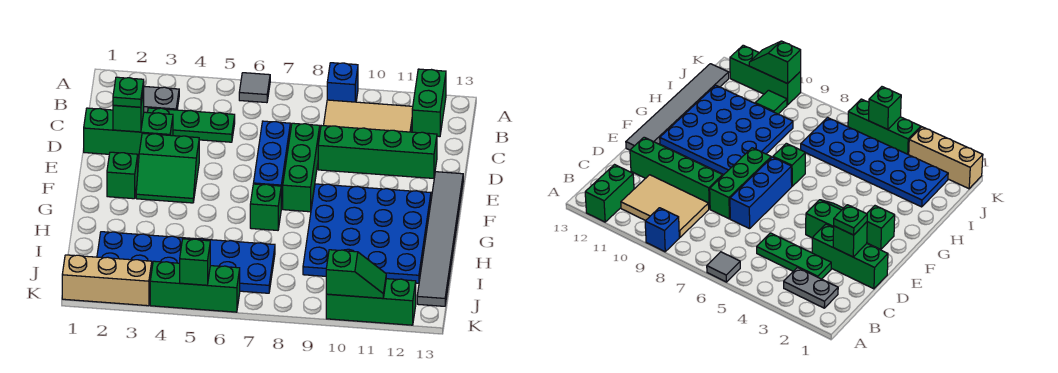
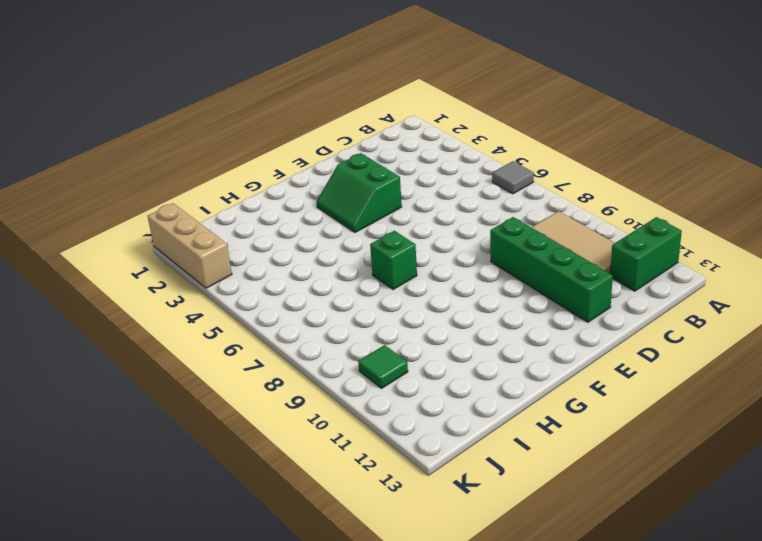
none -> blue 1x1 brick [327,63,358,102]
none -> grey 1x2 plate [143,86,179,113]
none -> green 1x3 plate [148,108,235,142]

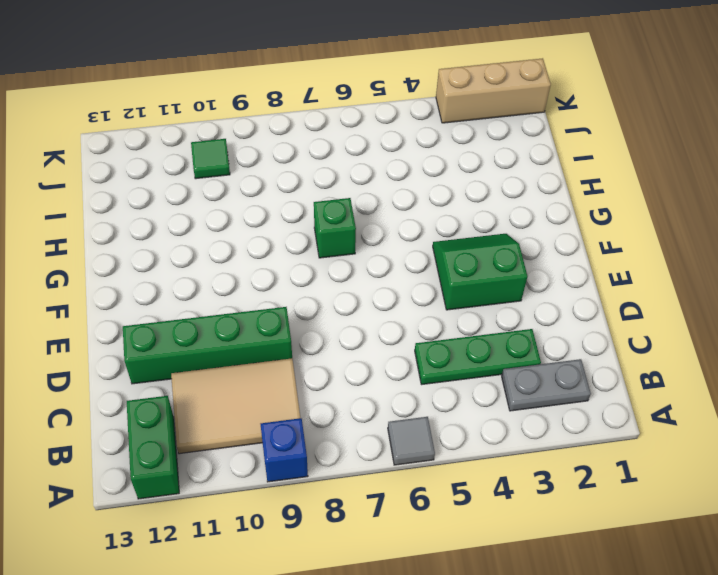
none -> green 1x3 brick [84,108,173,157]
none -> blue 1x3 brick [253,121,290,209]
none -> green 1x3 brick [283,123,320,212]

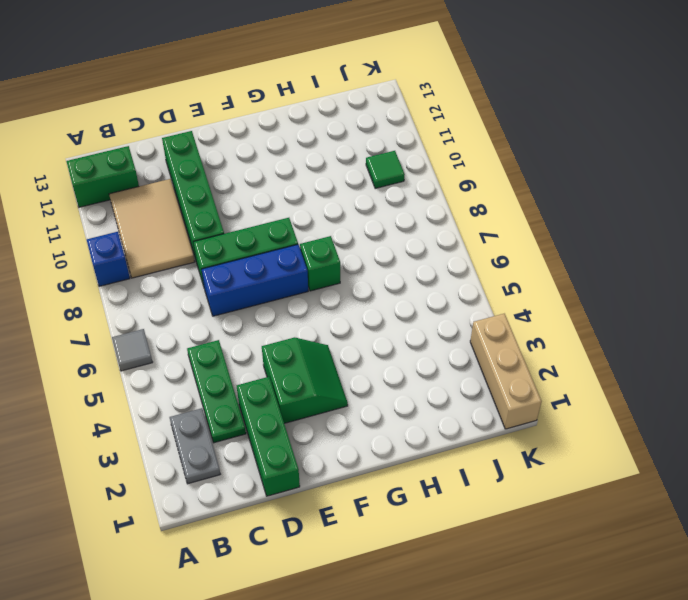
none -> grey 1x6 tile [417,172,463,306]
none -> green 1x1 brick [107,152,138,199]
none -> blue 4x4 plate [303,184,431,283]

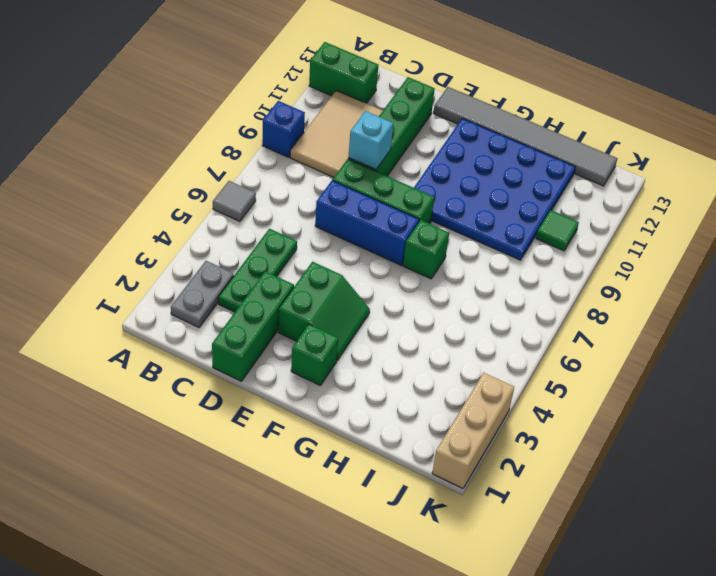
cyan 1x1 brick [348,111,393,170] -> none
none -> blue 2x6 plate [97,232,275,293]
none -> green 1x3 brick [150,261,240,312]
none -> green 1x3 brick [326,279,416,325]

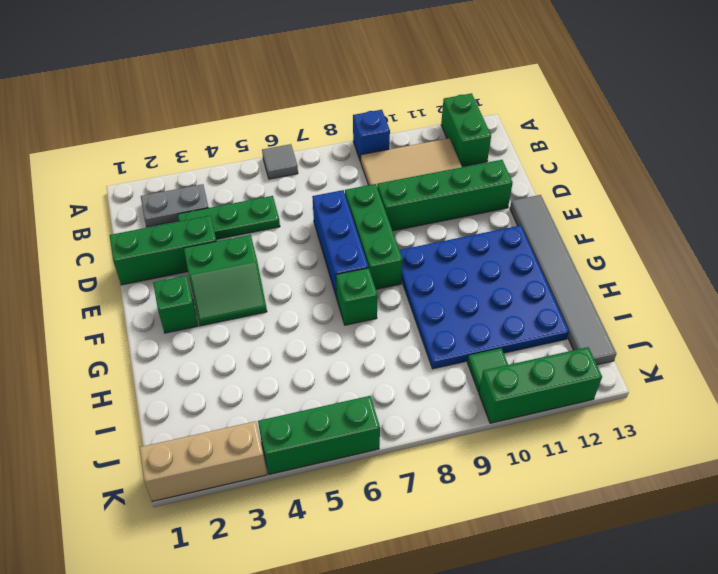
none -> blue 2x6 plate [97,232,275,293]
none -> green 1x1 brick [113,90,144,132]
none -> green 1x1 brick [180,239,210,285]

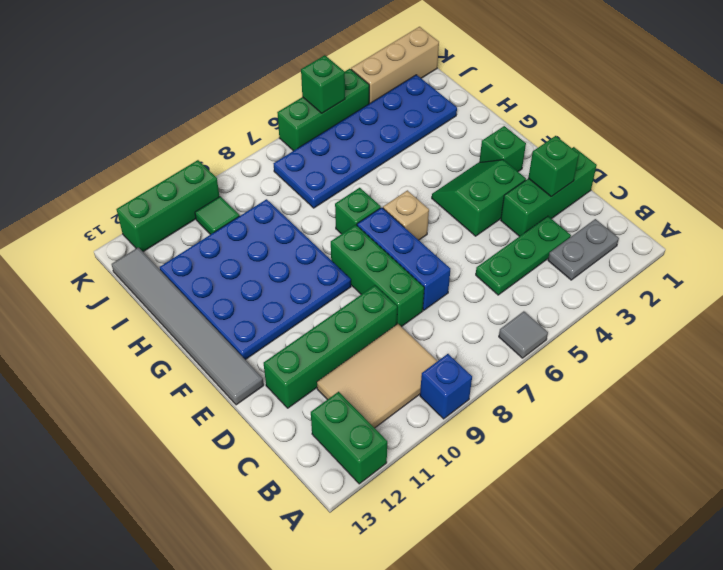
tan 1x1 brick [383,190,429,240] -> none
none -> green 1x2 slope [326,250,386,298]
none -> green 1x1 plate [113,77,144,107]

